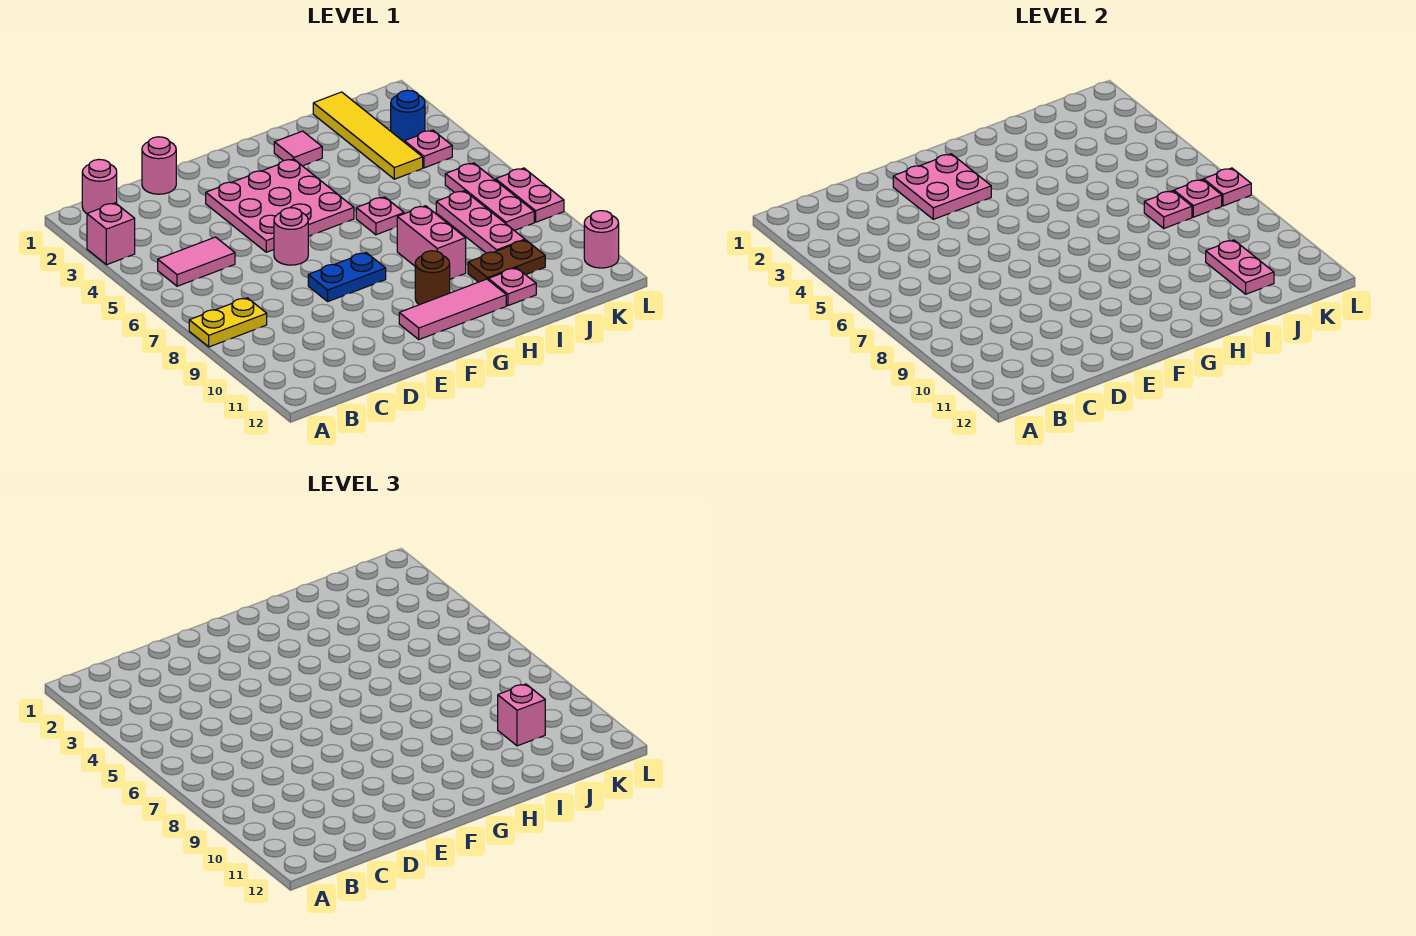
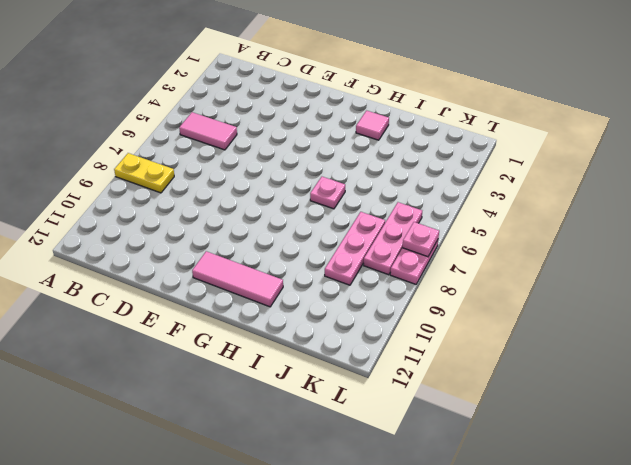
none -> pink 1x1 brick [87,203,135,265]
none -> pink 1x1 round brick [82,159,117,213]
none -> pink 1x1 round brick [142,137,176,194]

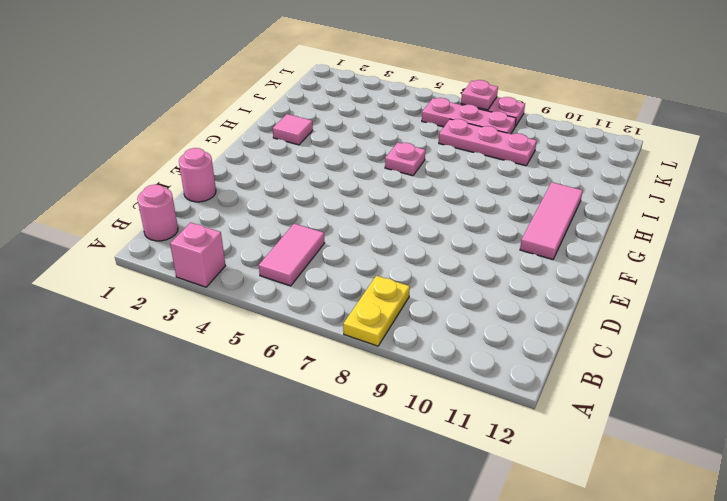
none -> pink 3x3 plate [206,159,354,252]
none -> pink 1x1 round brick [274,208,308,265]
none -> blue 1x2 plate [308,253,386,301]

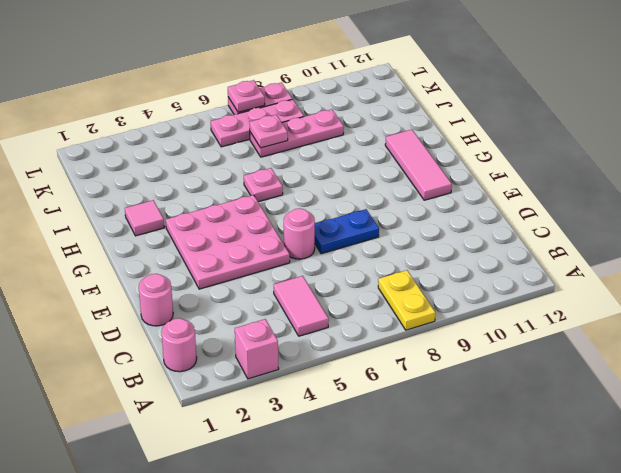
blue 1x2 plate [315,209,379,254] -> blue 1x2 plate turned to [308,253,386,301]
none -> brown 1x1 round brick [415,251,450,305]
none -> pink 1x2 brick [397,206,466,279]
none -> brown 1x2 plate [468,240,545,282]

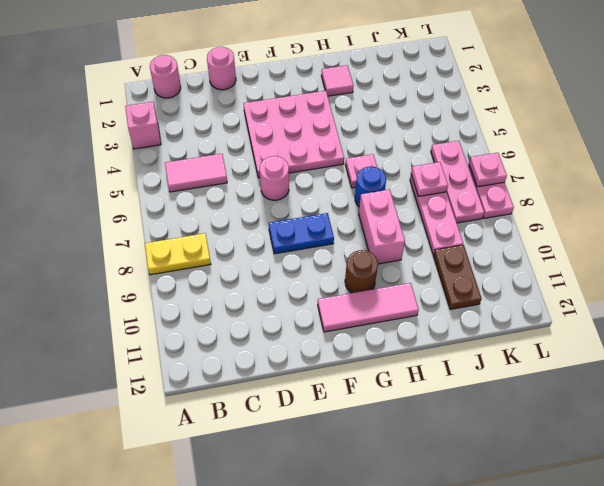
blue 1x1 round brick [355,166,386,206] -> blue 1x1 round brick moved to [391,90,425,142]
brown 1x2 plate [433,245,482,309] -> brown 1x2 plate turned to [468,240,545,282]
none -> pink 1x1 plate [488,268,536,306]
none -> yellow 1x4 tile [313,92,423,179]
none -> pink 1x1 plate [405,130,452,168]

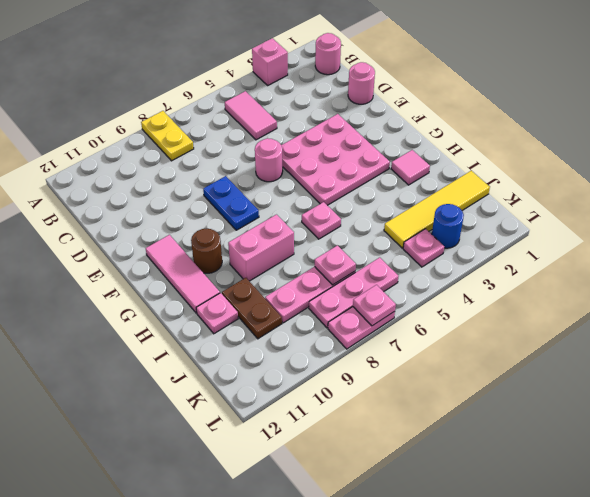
none -> pink 1x1 round brick [584,211,619,268]
none -> pink 2x2 plate [893,154,991,219]
none -> pink 1x2 plate [1206,240,1274,294]

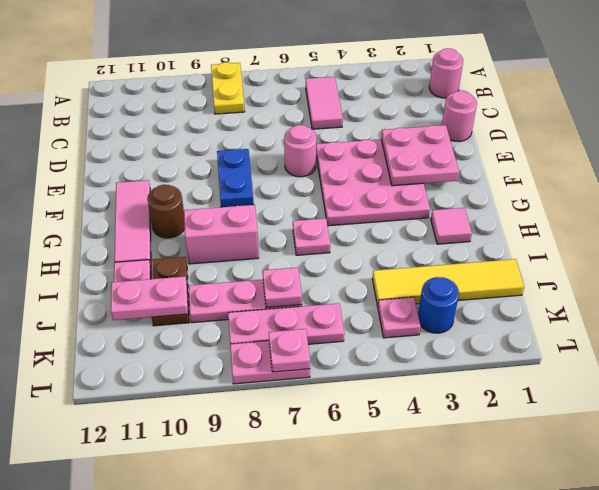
none -> pink 1x1 brick [87,203,135,265]
none -> pink 1x1 round brick [584,211,619,268]
none -> pink 1x1 plate [1174,179,1222,217]

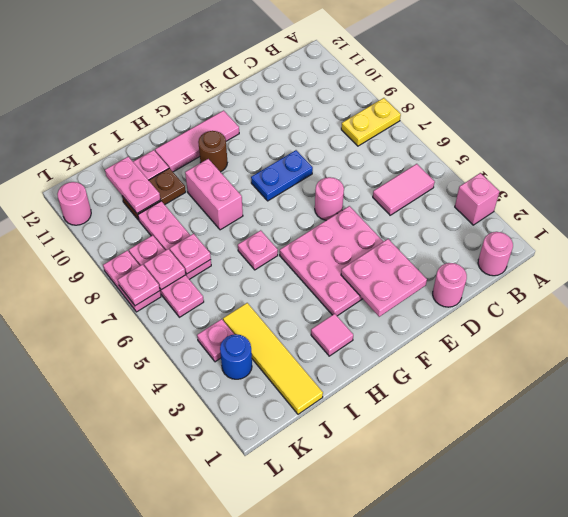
none -> pink 1x1 brick [498,684,545,746]

